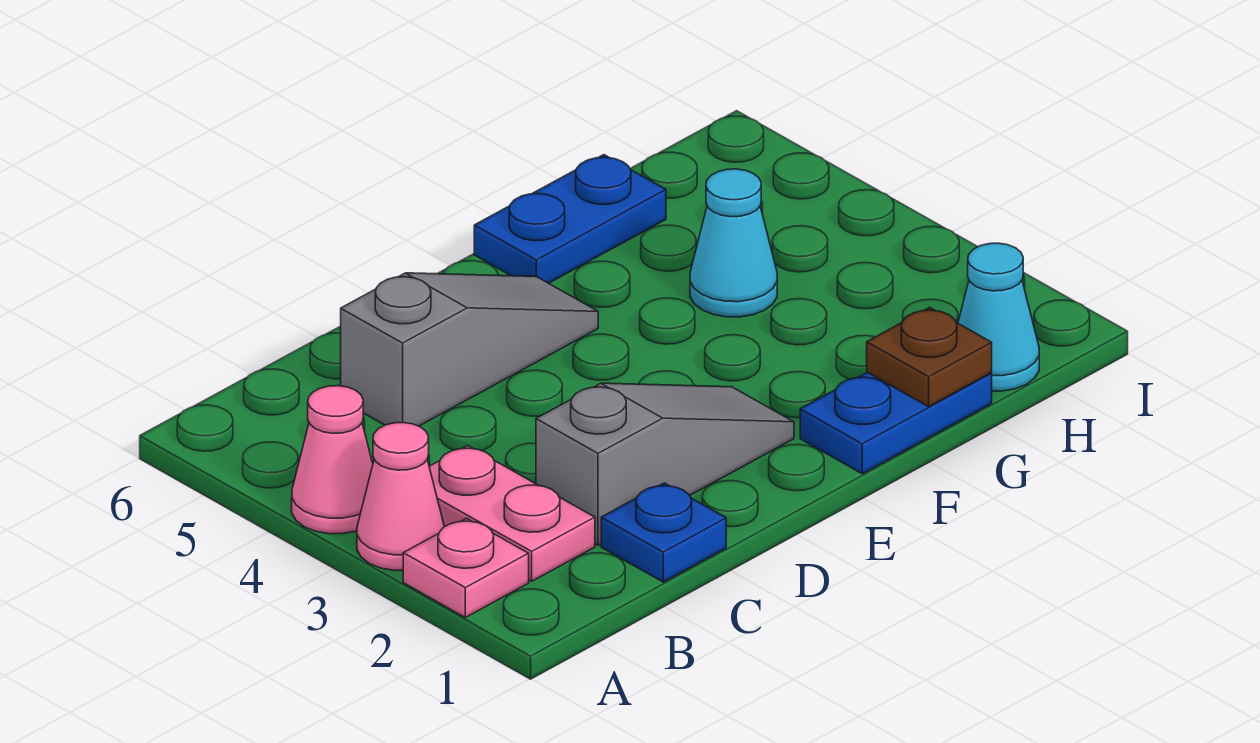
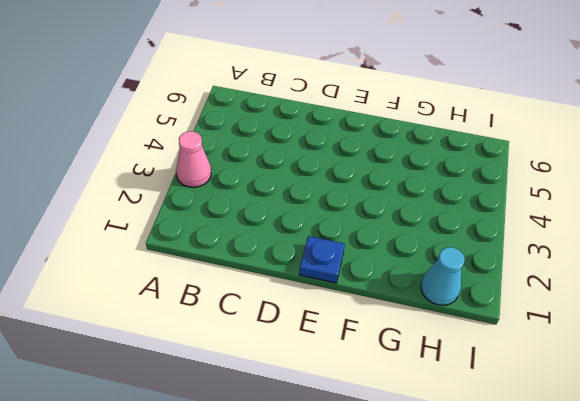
blue 1x1 plate [299,236,345,283] -> blue 1x1 plate moved to [601,483,726,582]
none -> pink 1x1 plate [403,518,529,617]
none -> pink 1x1 cone [292,386,373,534]
none -> pink 1x2 plate [429,445,595,581]

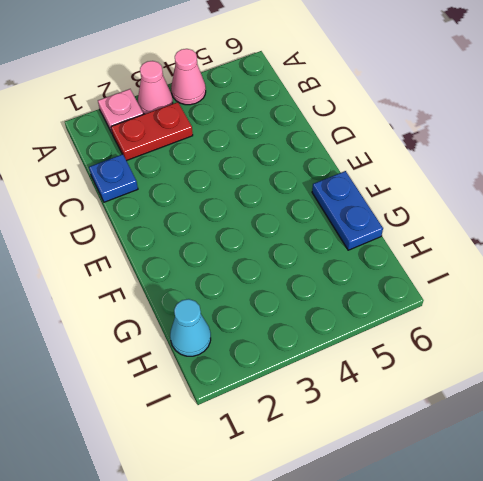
red 1x2 plate [111,102,193,161] -> pink 1x2 plate [429,445,595,581]
none -> grey 1x3 slope [536,383,794,545]
none -> grey 1x3 slope [341,273,598,426]
none -> blue 1x2 plate [800,372,992,474]

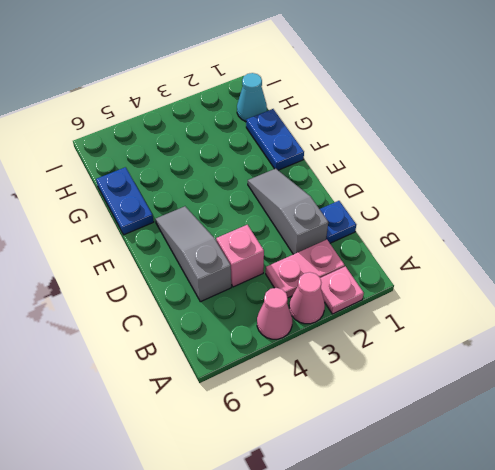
pink 1x1 brick [216,225,264,287] -> none
none -> cyan 1x1 cone [690,169,777,317]
none -> brown 1x1 plate [867,307,992,407]

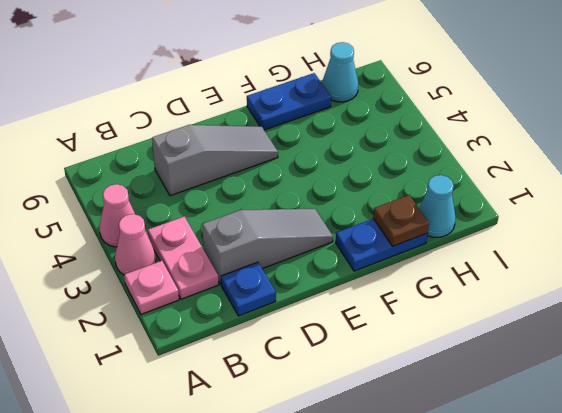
cyan 1x1 cone [322,42,358,102] -> cyan 1x1 cone moved to [690,169,777,317]

